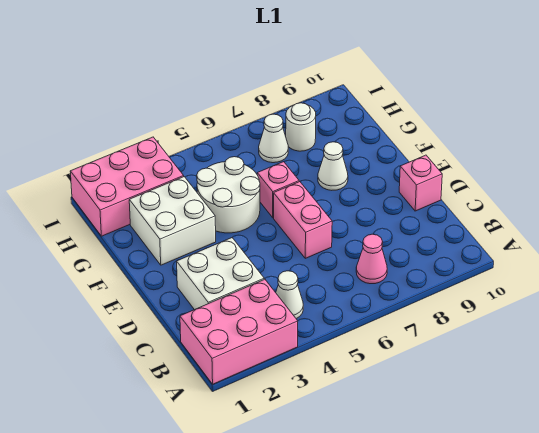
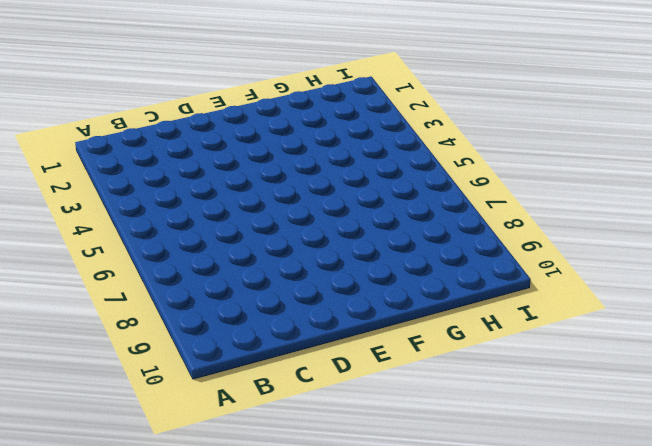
none -> pink 2x3 brick [180,279,298,384]
none -> white 1x1 cone [276,271,303,319]
none -> pink 1x1 cone [356,234,387,284]

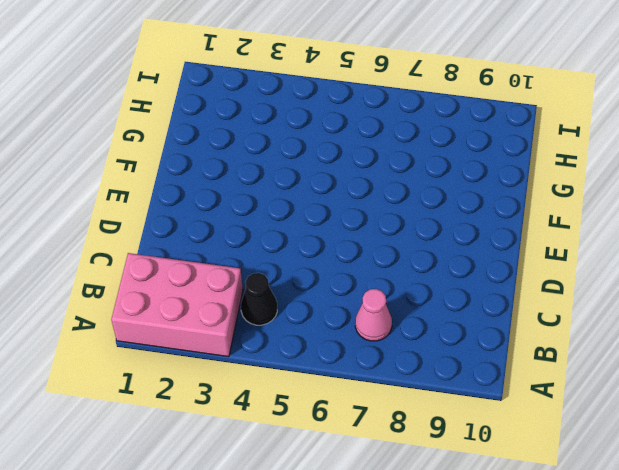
black 1x1 cone [241,273,277,325] -> white 1x1 cone [276,271,303,319]
none -> white 2x2 brick [177,238,264,310]
none -> pink 1x2 brick [274,182,332,258]
none -> pink 1x1 brick [399,155,442,211]

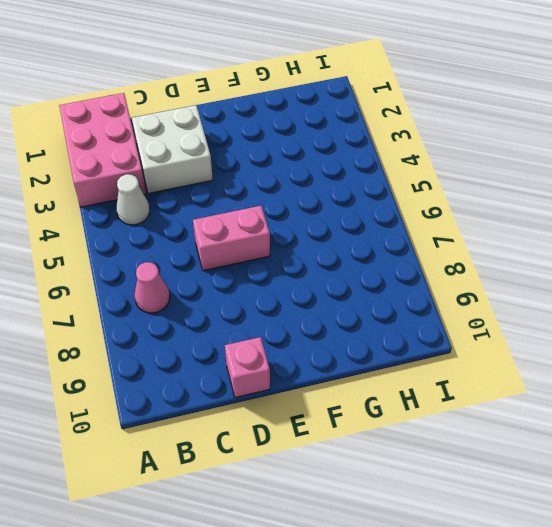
none -> white 2x2 brick [129,177,216,265]
none -> white 2x2 round brick [197,157,260,233]
none -> pink 1x1 brick [257,162,299,218]

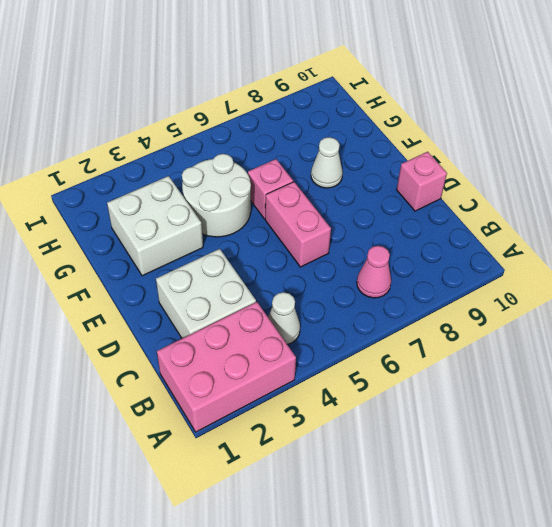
none -> pink 2x3 brick [70,137,184,236]
none -> white 1x1 cone [259,114,288,163]
none -> white 1x1 round brick [286,103,316,151]

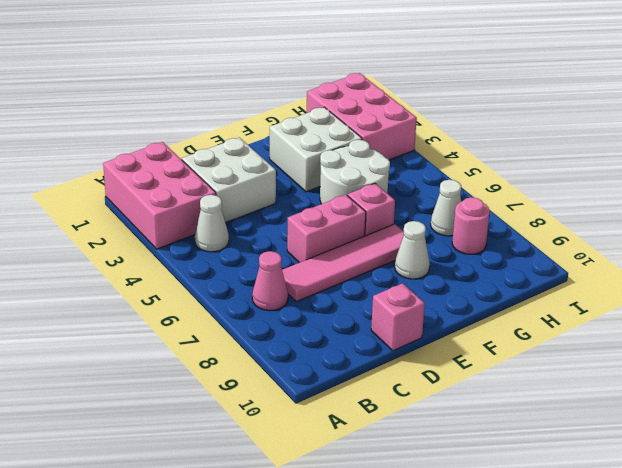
pink 1x4 tile [282,224,404,302] -> none
pink 1x1 round brick [452,197,490,254] -> white 1x1 round brick [286,103,316,151]

